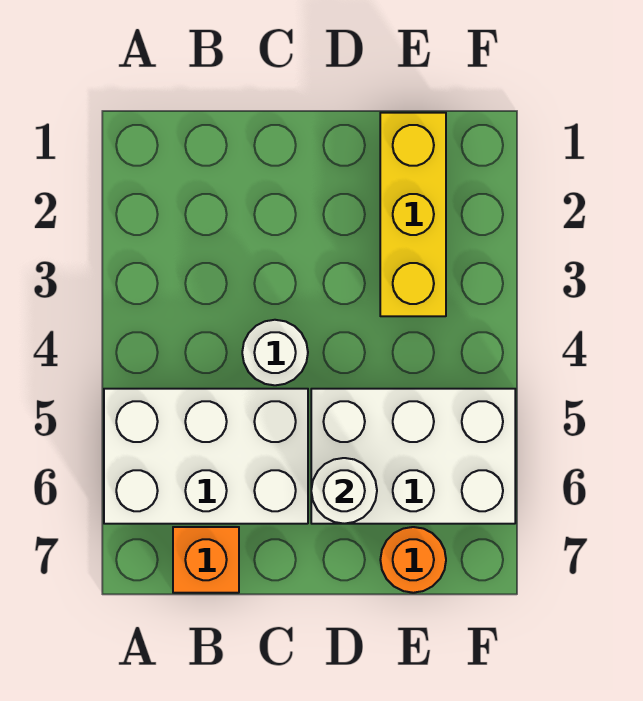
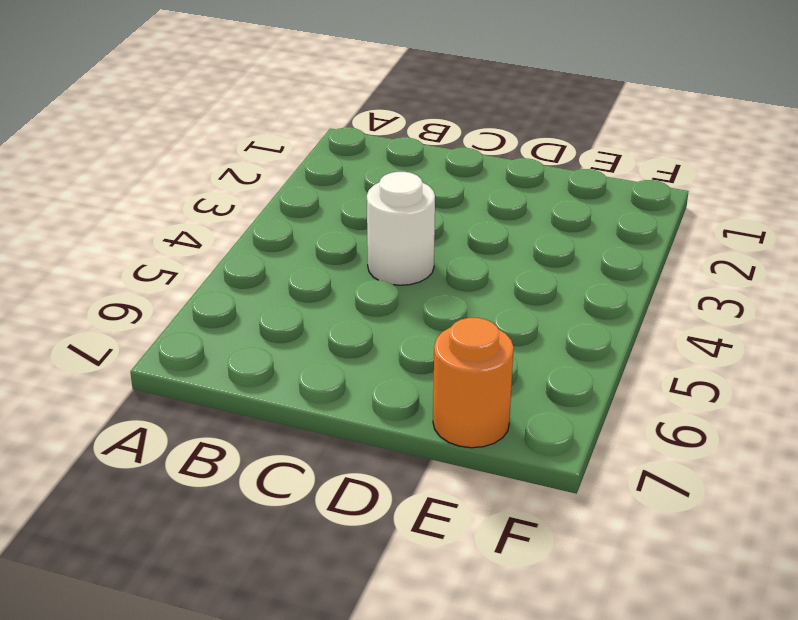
none -> white 2x3 brick [104,389,308,524]
none -> orange 1x1 brick [173,527,239,593]

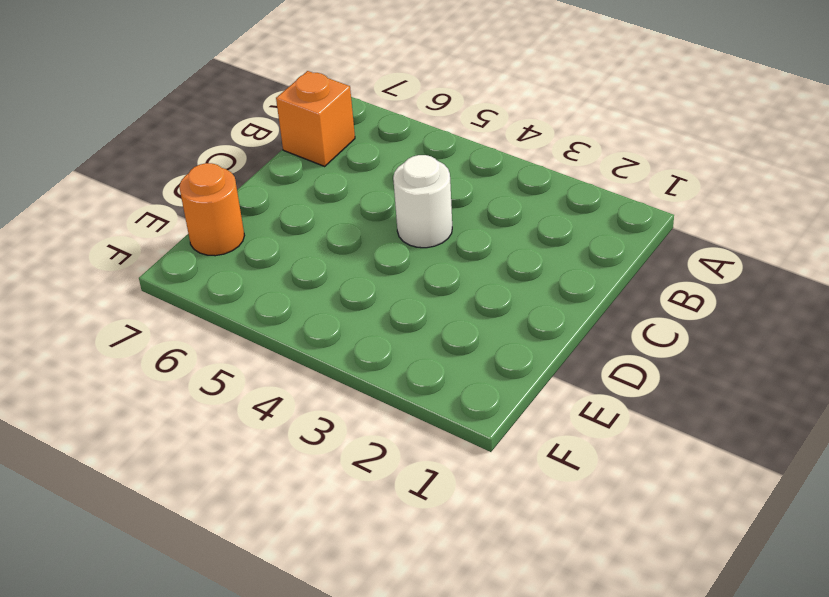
none -> white 2x3 brick [104,389,308,524]
none -> white 2x3 brick [311,389,515,524]

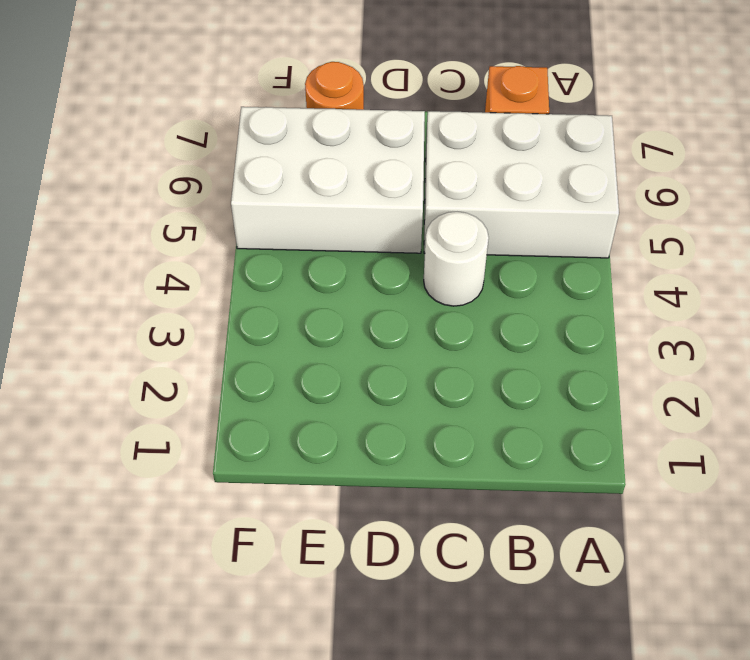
none -> yellow 1x3 brick [380,113,446,316]
none -> white 1x1 round brick [311,458,377,524]

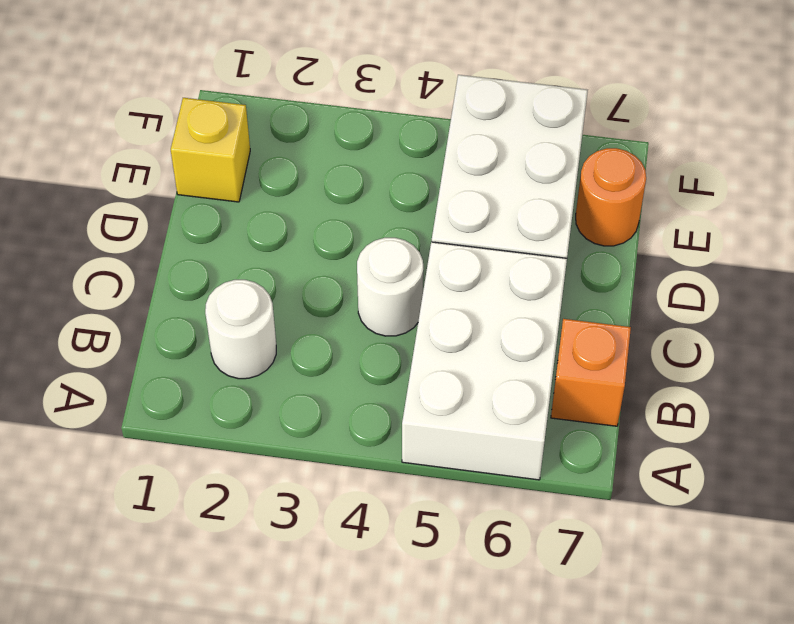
white 1x1 round brick [205,280,276,379] -> white 1x1 round brick moved to [311,458,377,524]
yellow 1x1 brick [171,98,250,202] -> yellow 1x3 brick [380,113,446,316]

